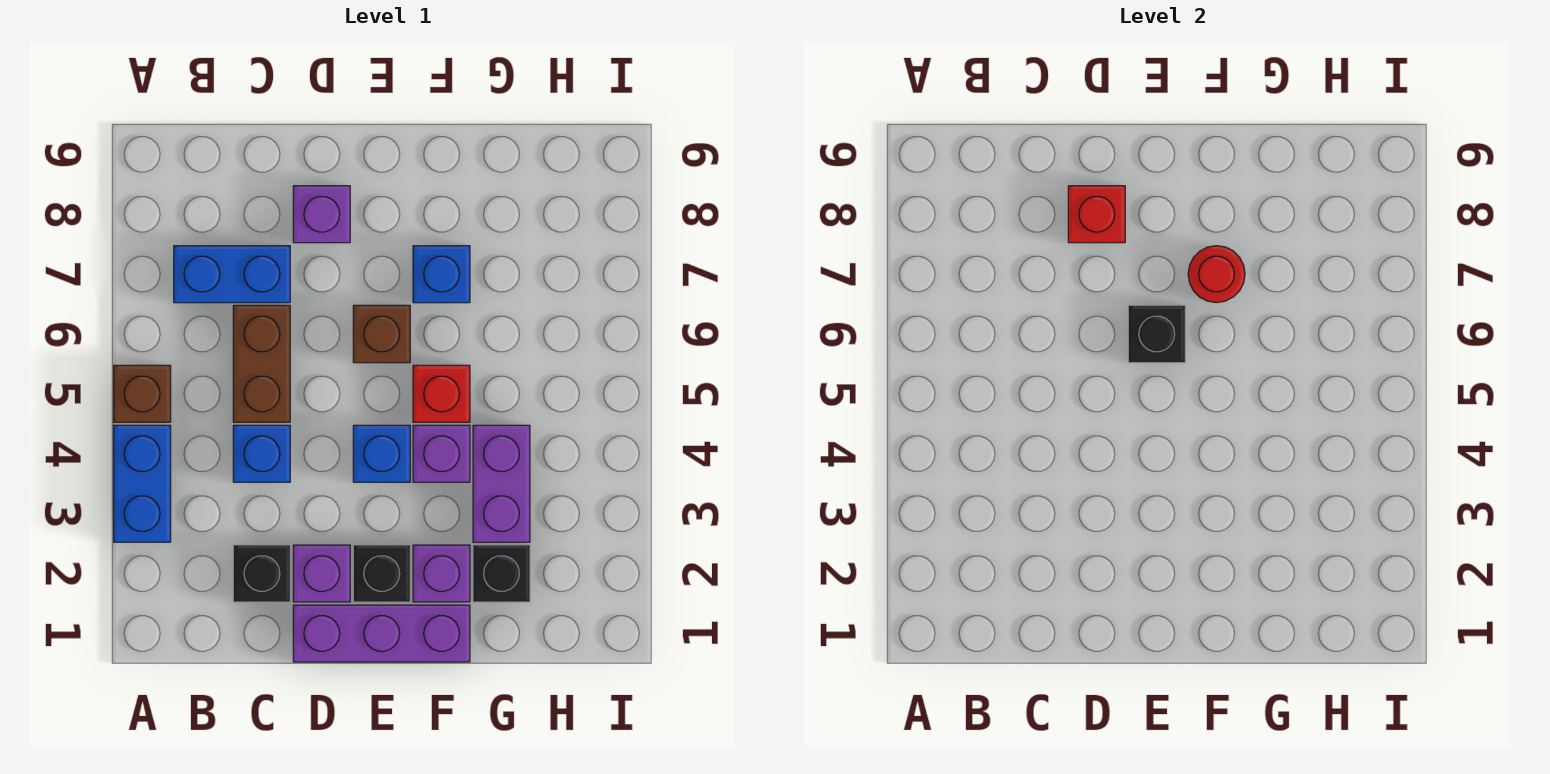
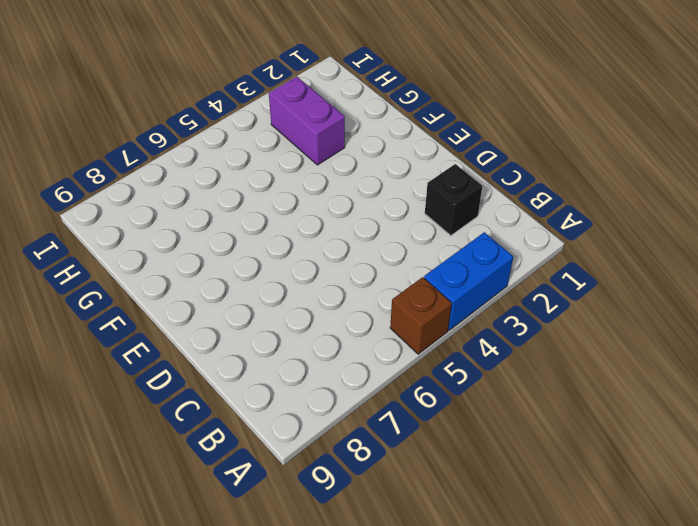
purple 1x2 brick [269,77,345,165] -> purple 1x2 brick turned to [473,425,530,542]
none -> blue 1x2 brick [174,246,290,303]
none -> blue 1x1 brick [233,425,290,482]
none -> brown 1x2 brick [233,305,290,422]

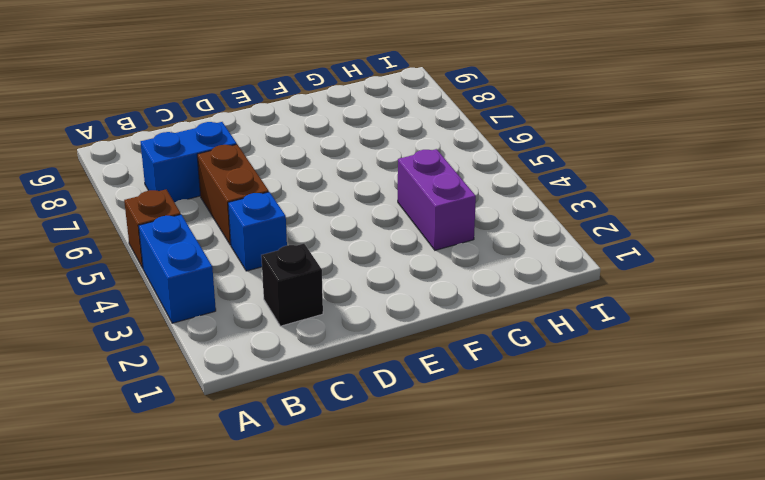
none -> purple 1x3 brick [293,605,470,662]
none -> purple 1x1 brick [293,545,350,602]
none -> purple 1x1 brick [293,186,350,243]

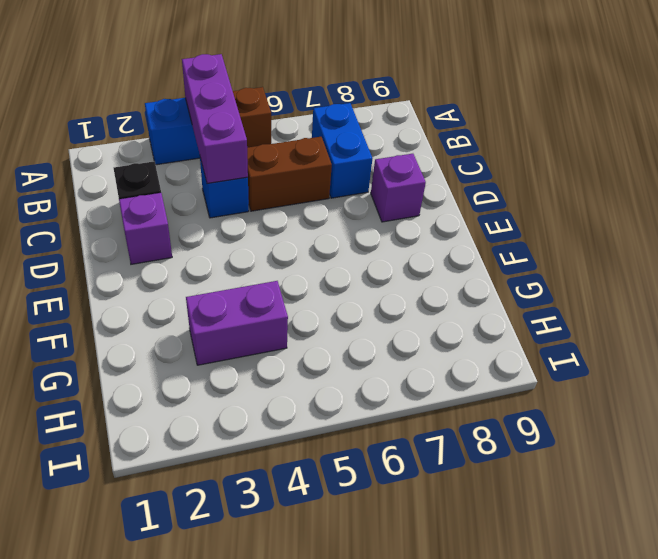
purple 1x3 brick [182,54,248,183] -> purple 1x3 brick moved to [293,605,470,662]
none -> black 1x1 brick [353,545,410,602]
none -> blue 1x1 brick [353,425,410,482]
none -> brown 1x1 brick [353,305,410,363]

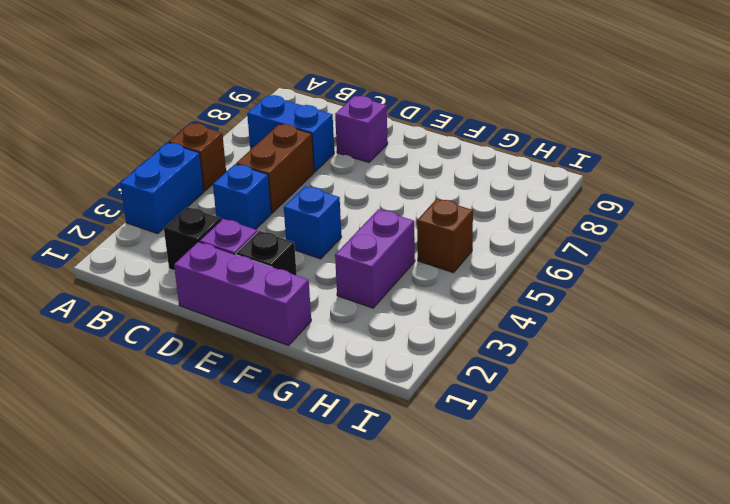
brown 1x1 brick [417,199,473,273] -> brown 1x1 brick moved to [353,305,410,363]
none -> purple 1x1 brick [413,545,470,602]
none -> purple 1x1 brick [413,425,470,482]
none -> red 1x1 brick [413,365,470,422]

